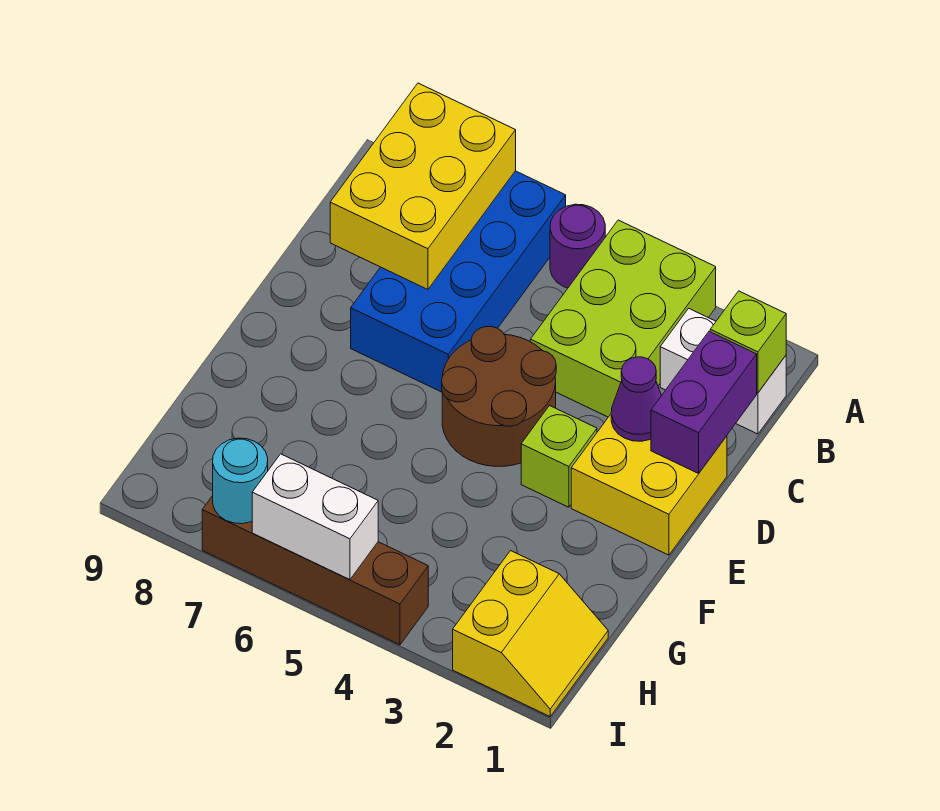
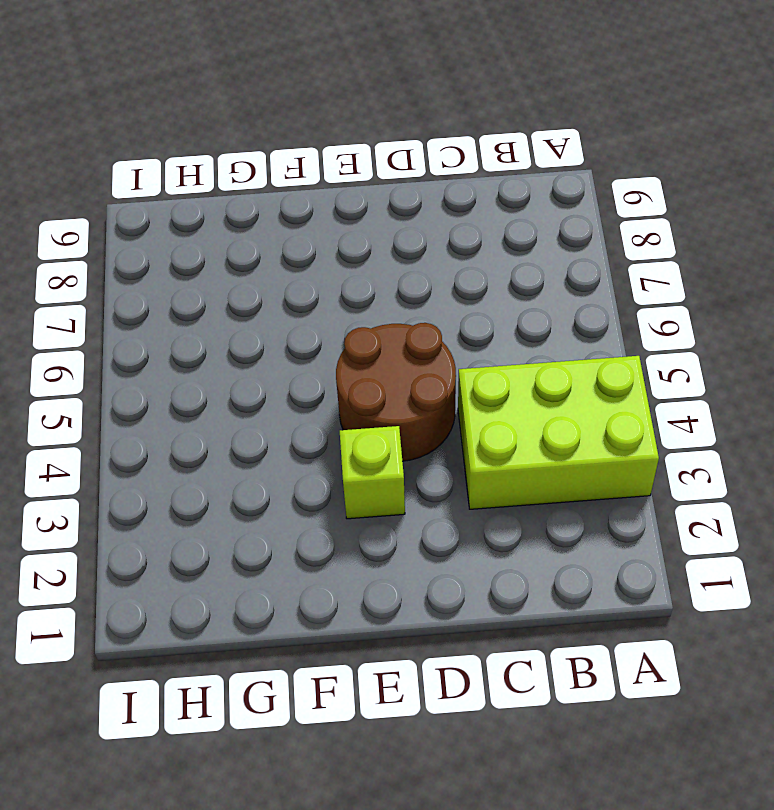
none -> purple 1x1 round brick [550,204,605,288]
none -> blue 2x4 brick [351,171,566,392]
none -> white 1x2 brick [660,308,786,434]

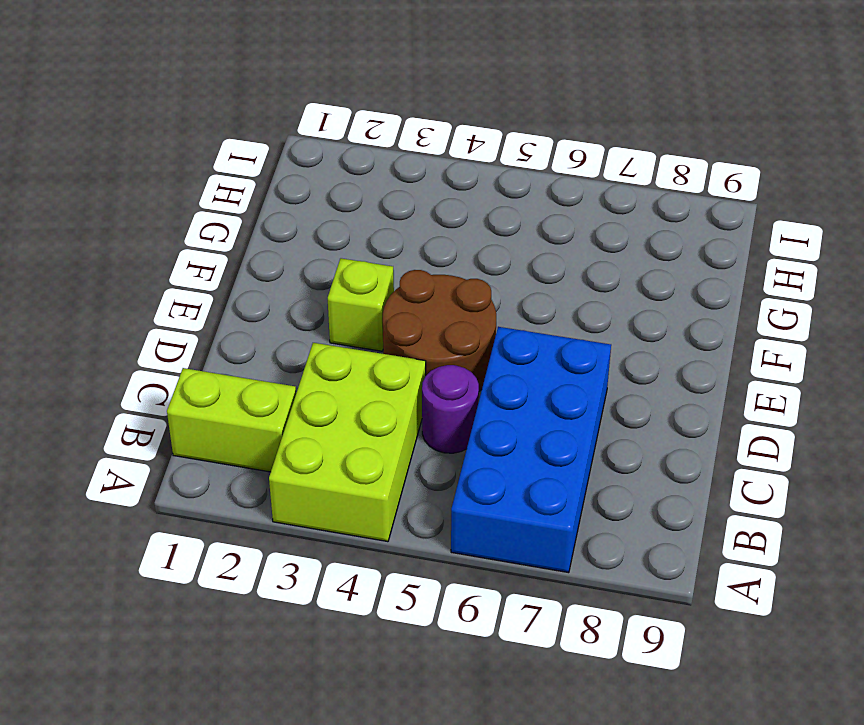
lime 1x2 brick [167,368,296,472] -> white 1x2 brick [660,308,786,434]
purple 1x1 round brick [422,365,479,453] -> purple 1x1 round brick moved to [550,204,605,288]
none -> yellow 2x2 brick [571,414,727,555]
none -> yellow 2x2 slope [453,551,608,716]
none -> brown 1x4 brick [202,496,428,645]

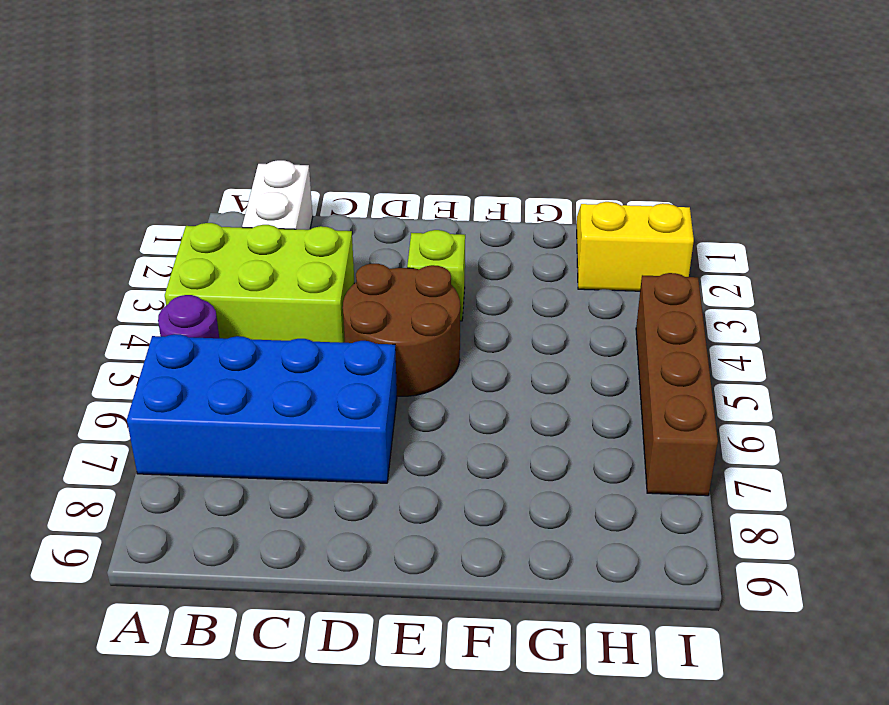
none -> yellow 2x2 brick [571,414,727,555]
none -> yellow 2x3 brick [330,83,516,290]
none -> lime 1x1 brick [710,291,786,393]

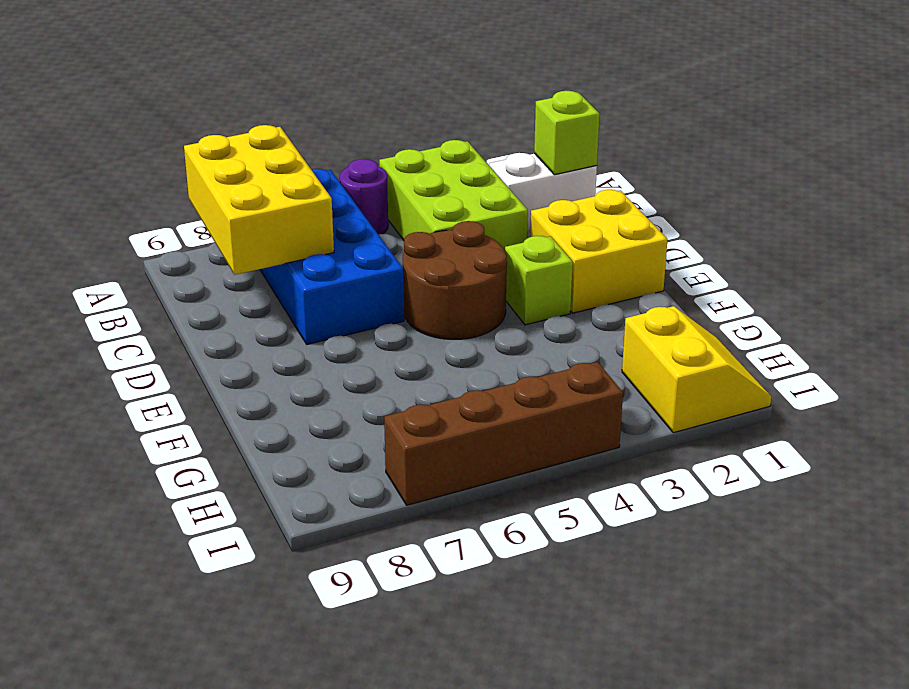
none -> purple 1x2 brick [651,331,757,473]
none -> purple 1x1 cone [611,357,661,441]
none -> white 1x2 brick [252,454,378,580]

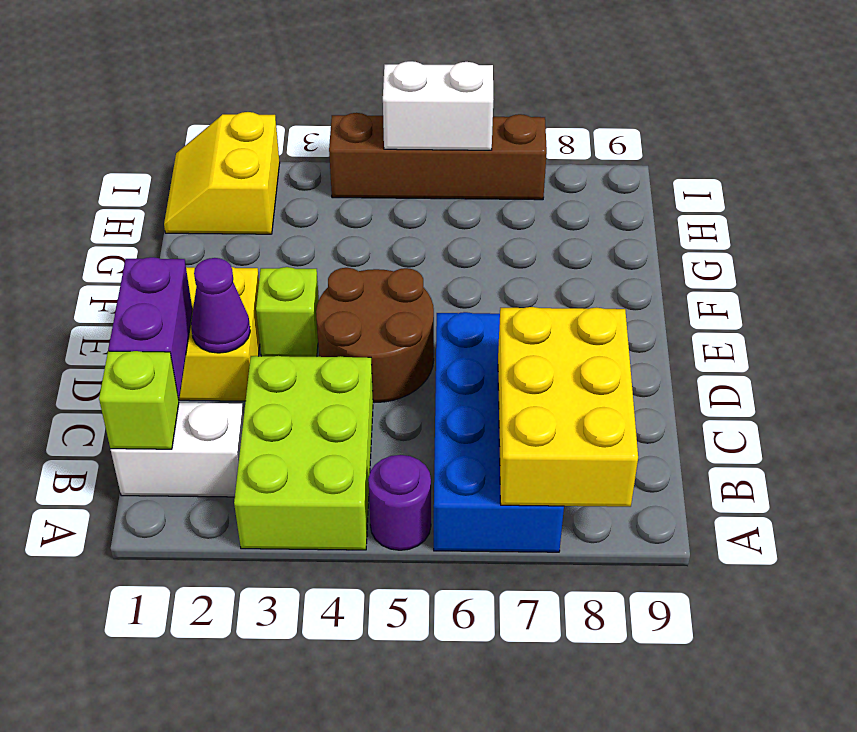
none -> cyan 1x1 round brick [213,438,268,524]

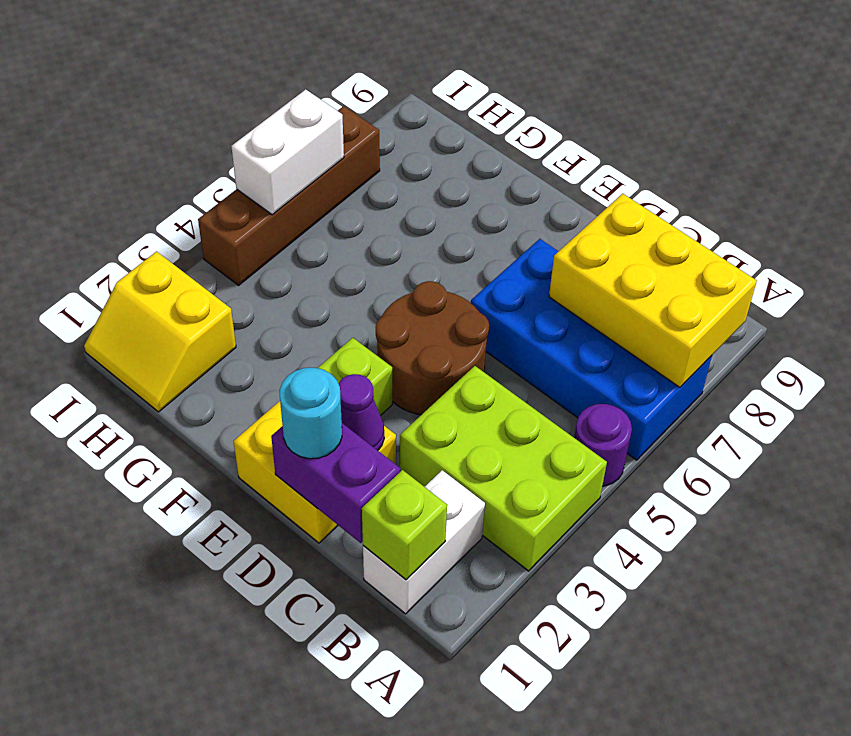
cyan 1x1 round brick [280,368,342,459] -> cyan 1x1 round brick moved to [213,438,268,524]

